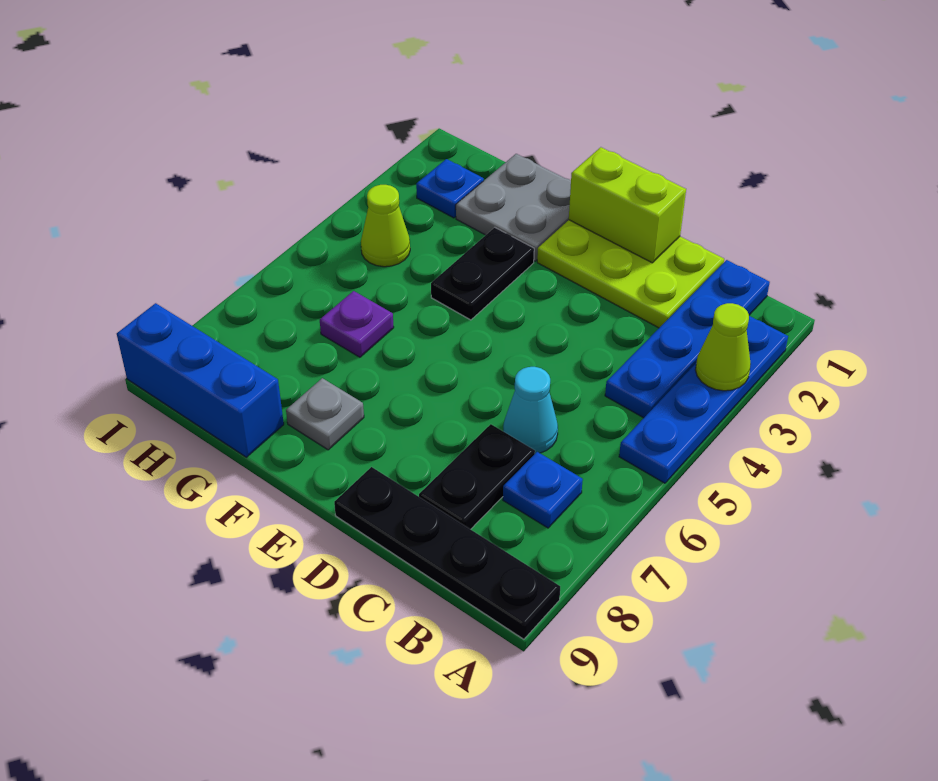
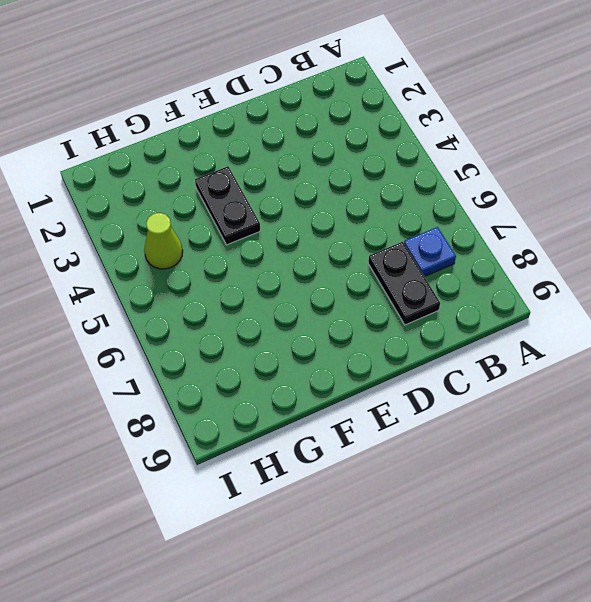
none -> blue 1x4 plate [619,316,788,483]
none -> black 1x4 plate [334,467,560,639]
none -> blue 1x4 plate [605,260,770,418]

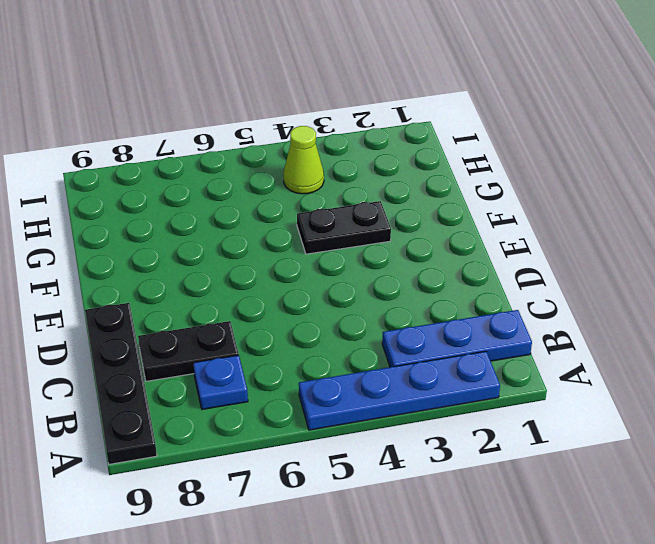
blue 1x3 plate [382,310,532,367] -> blue 1x4 plate [605,260,770,418]
none -> lime 2x3 plate [537,220,724,328]
none -> cyan 1x1 cone [503,367,558,453]
none -> grey 2x2 plate [456,154,571,261]

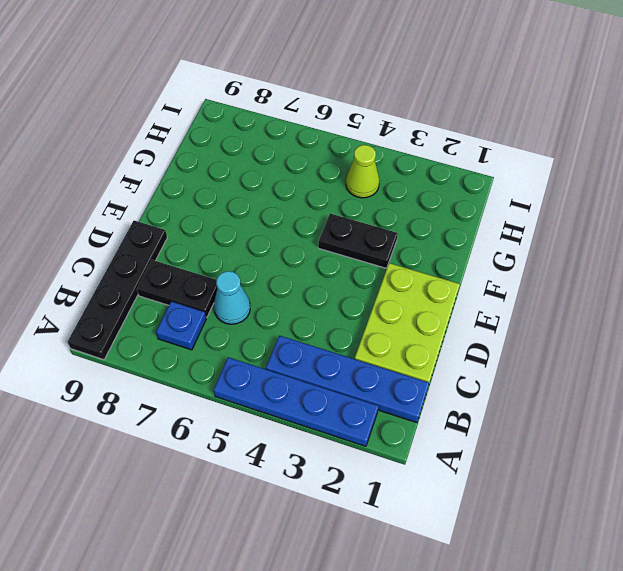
none -> grey 2x2 plate [456,154,571,261]
none -> grey 1x1 plate [286,378,364,450]
none -> purple 1x1 plate [320,291,394,357]

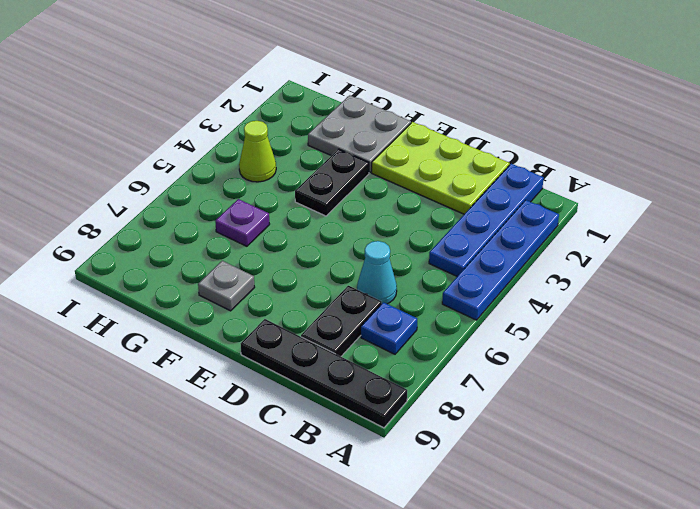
none -> blue 1x3 brick [117,303,284,457]
none -> blue 1x1 plate [416,159,484,218]
none -> lime 1x1 cone [696,303,751,391]

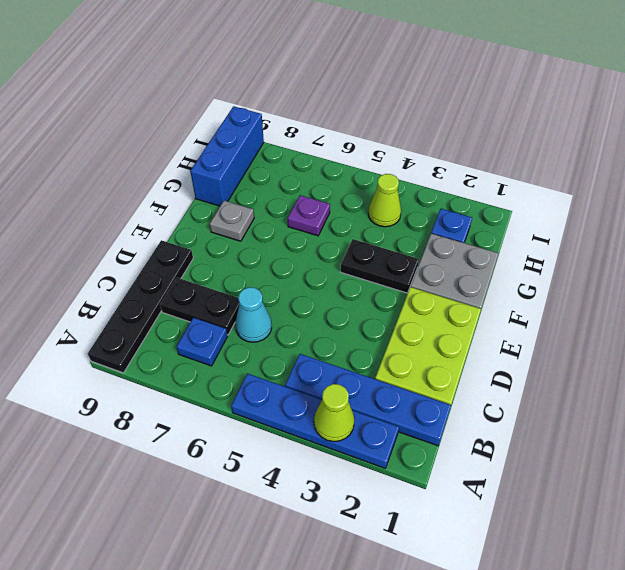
none -> lime 1x2 brick [569,147,686,263]

